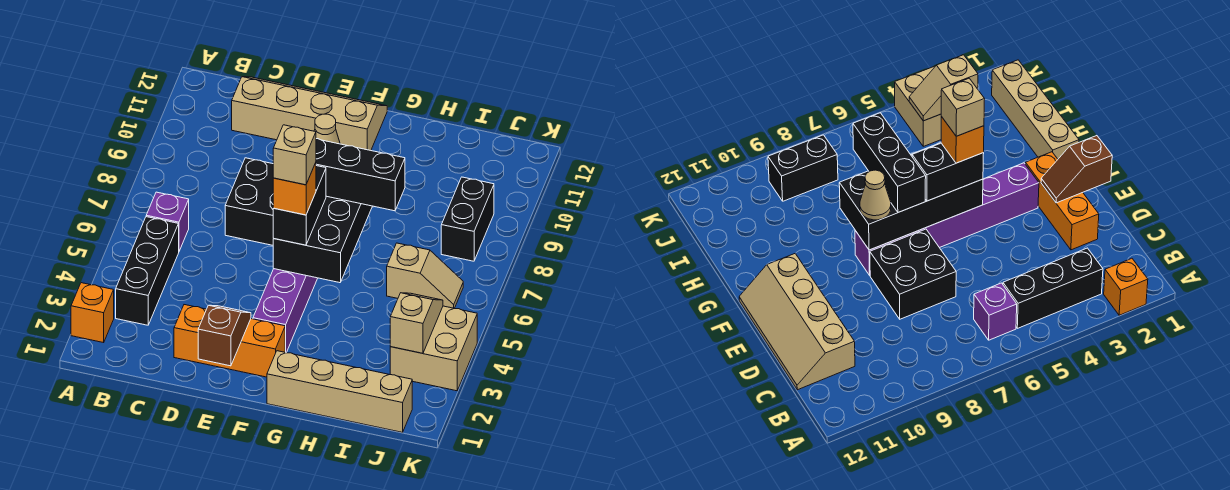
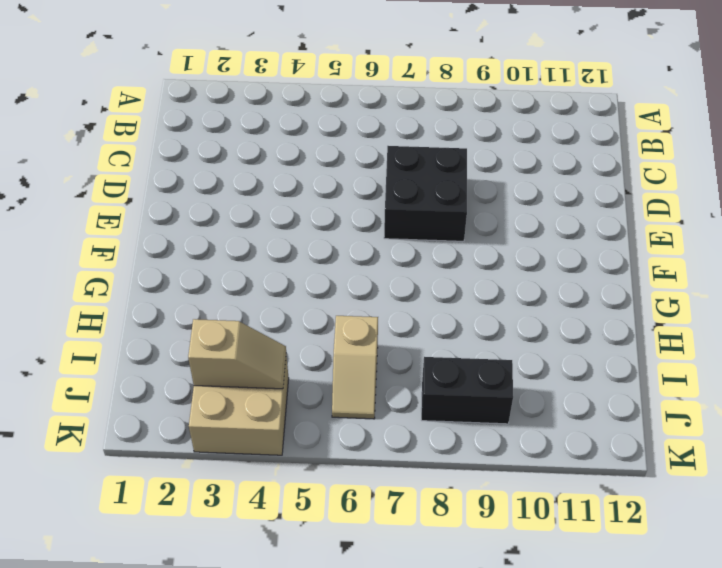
none -> orange 1x1 brick [71,283,114,343]
none -> black 1x3 brick [116,217,179,325]
none -> purple 1x1 brick [146,192,189,251]

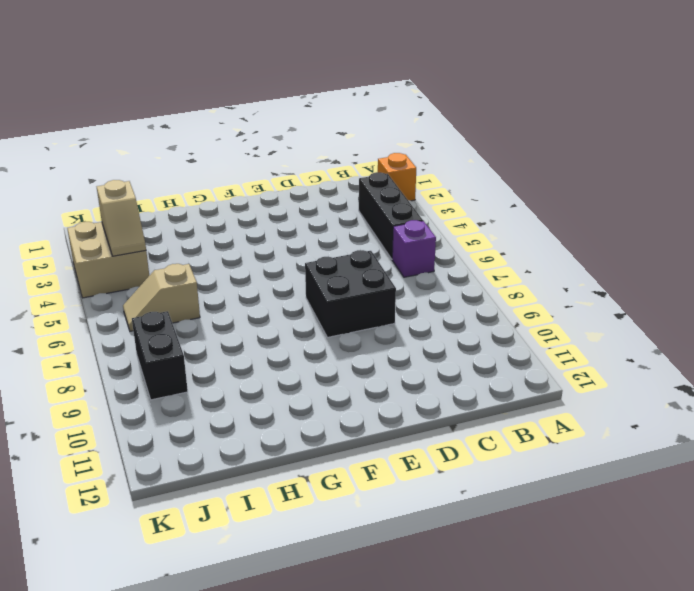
none -> tan 2x4 slope [232,77,387,150]
none -> orange 1x3 brick [174,305,285,377]
none -> purple 1x6 brick [253,269,318,353]

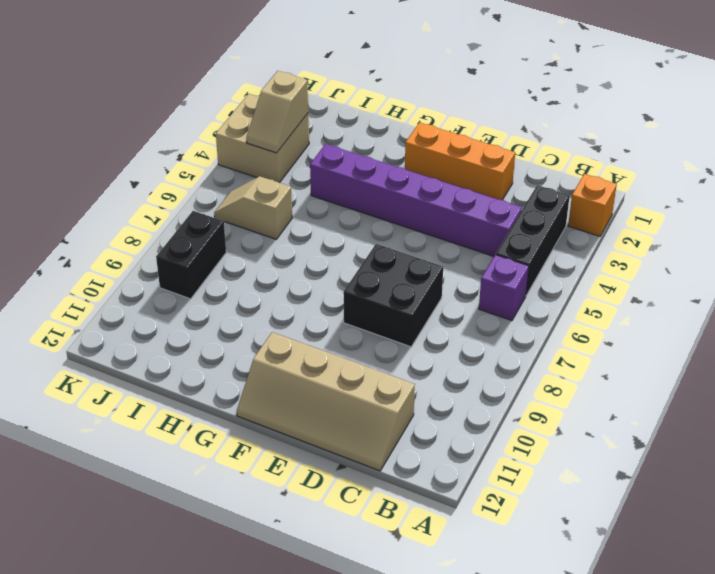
purple 1x6 brick [310,144,522,256] -> purple 1x6 brick turned to [253,269,318,353]
none -> tan 1x4 brick [267,351,412,432]
none -> brown 1x2 slope [198,305,251,366]
none -> black 2x4 brick [273,196,372,283]

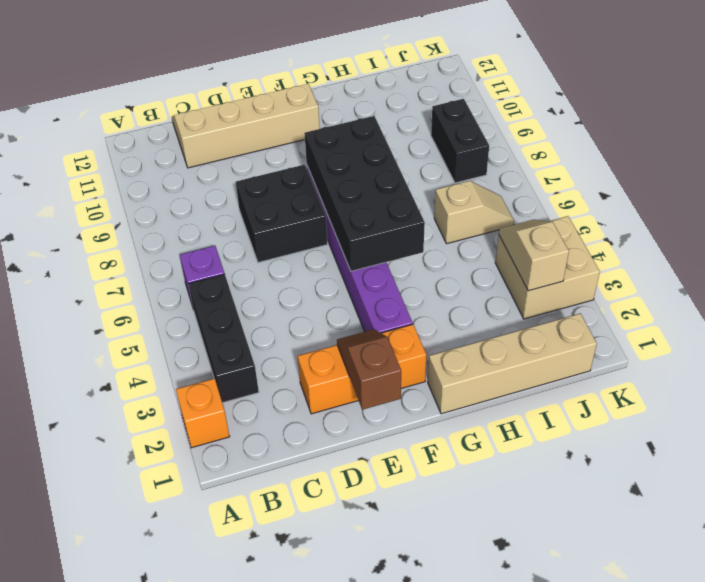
none -> black 1x2 brick [273,166,326,245]
none -> black 1x3 brick [316,139,405,211]
none -> tan 1x1 cone [314,114,340,144]

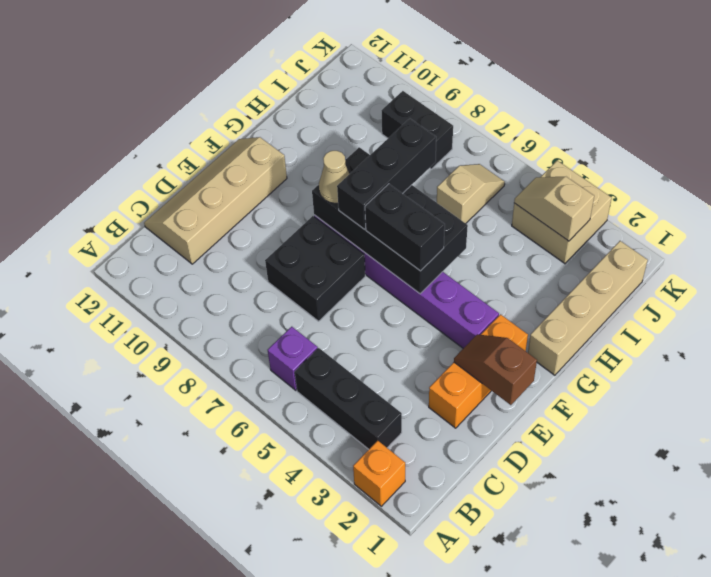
none -> orange 1x1 brick [273,163,316,215]
none -> tan 1x1 brick [273,125,316,185]

